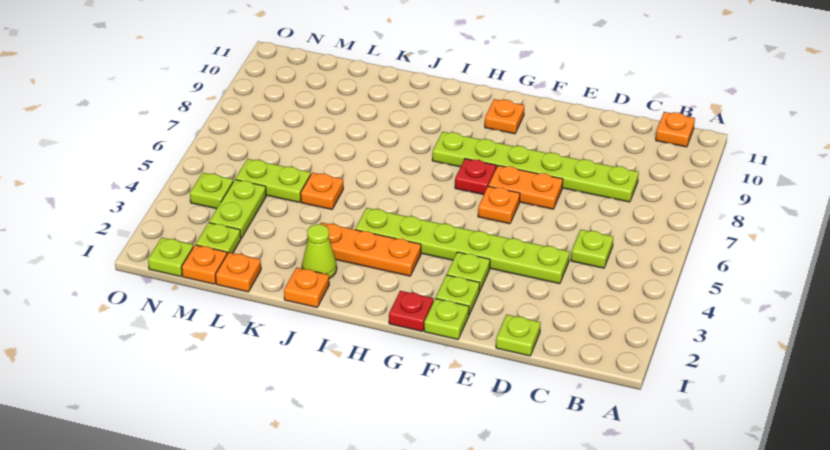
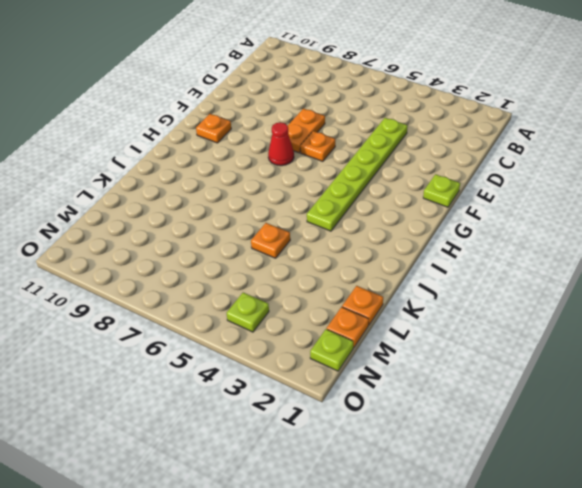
red 1x1 cone [268,122,294,166] -> red 1x1 plate [455,159,496,195]
none -> orange 1x1 plate [656,112,695,147]
none -> lime 1x1 plate [571,230,613,268]
none -> lime 1x6 plate [432,132,639,202]

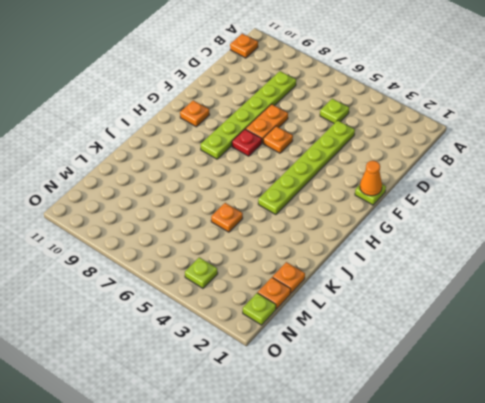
orange 1x1 cone [360,161,382,196] -> none
none -> lime 1x1 plate [496,315,541,356]
none -> lime 1x1 plate [436,275,480,314]
none -> lime 1x1 plate [447,252,490,291]

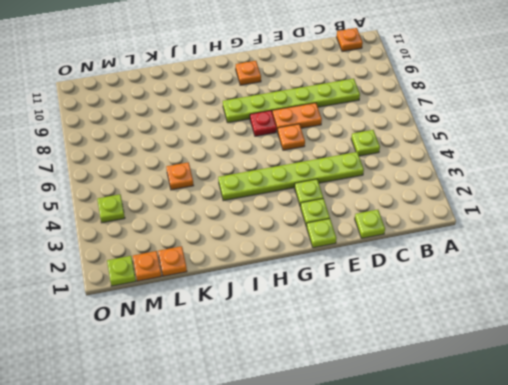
none -> red 1x1 plate [389,291,434,331]
none -> orange 1x3 plate [320,222,421,276]
none -> orange 1x1 plate [284,268,329,307]

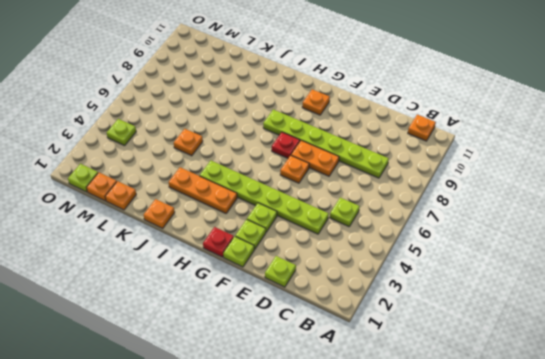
none -> lime 1x1 cone [302,224,337,279]
none -> lime 1x2 plate [235,159,311,202]
none -> lime 1x1 plate [196,223,241,254]

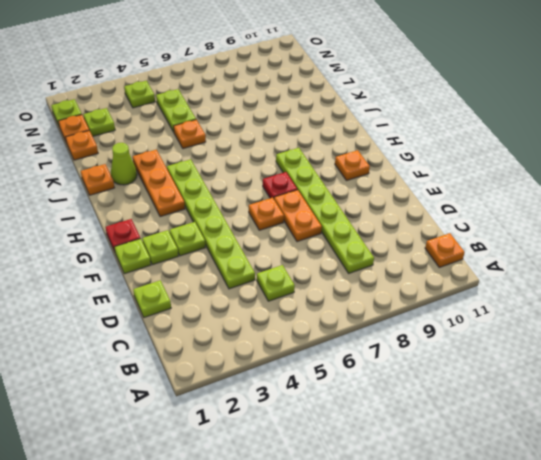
none -> lime 1x2 plate [209,180,266,238]

